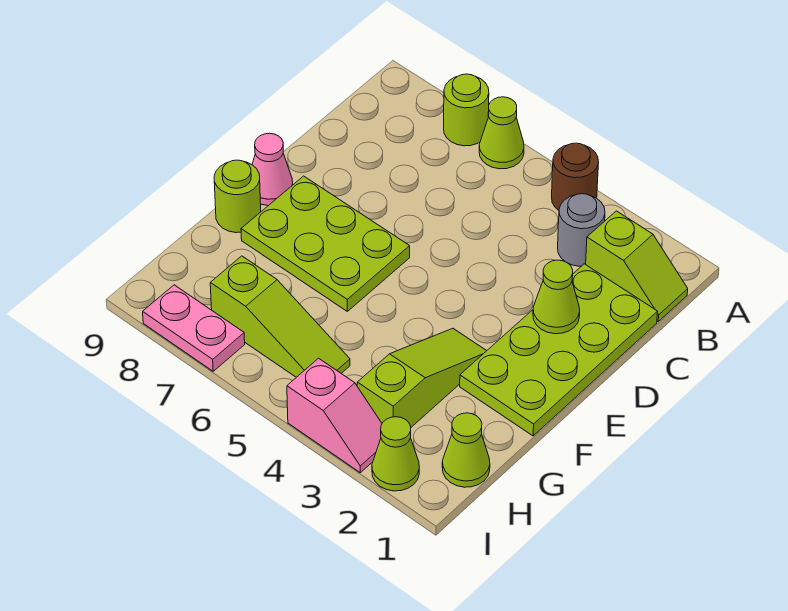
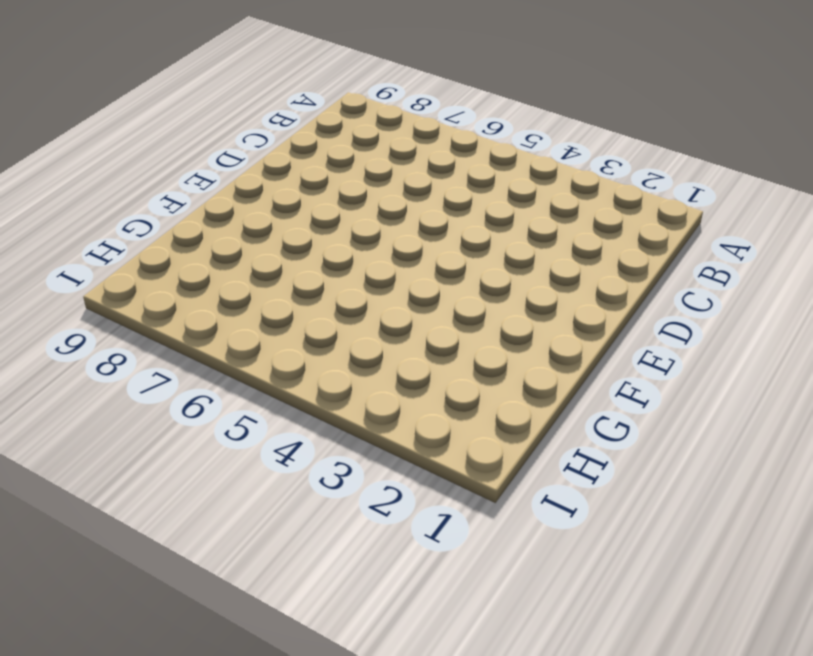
none -> brown 1x1 round brick [552,143,599,210]
none -> lime 1x1 cone [479,97,524,169]
none -> lime 1x1 round brick [444,74,489,146]

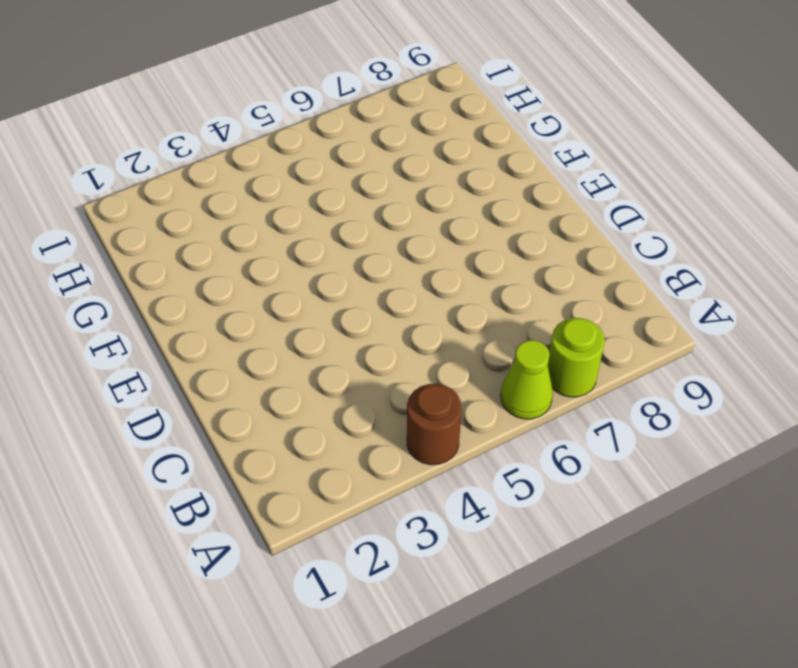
none -> lime 1x2 slope [586,211,688,322]
none -> grey 1x1 round brick [558,194,605,266]
none -> lime 2x4 plate [460,264,658,436]

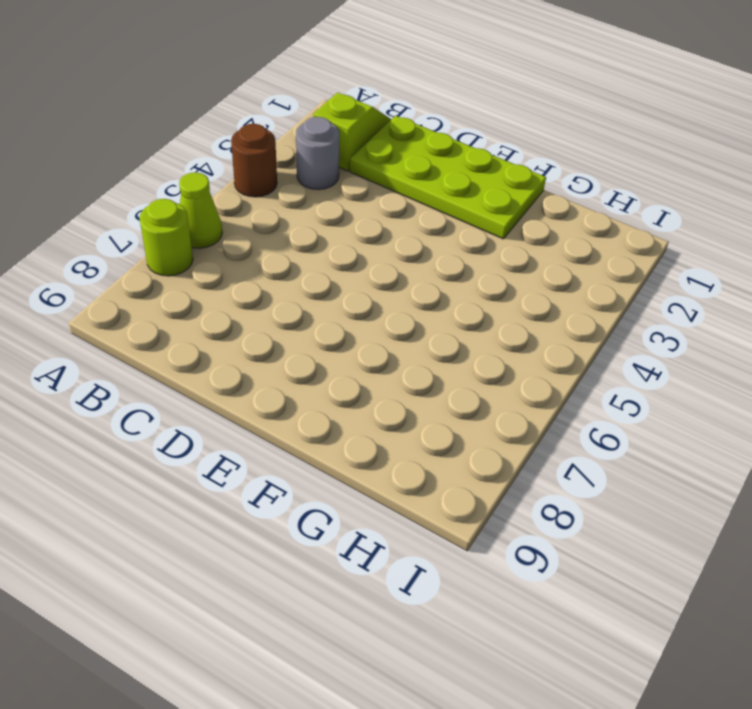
none -> lime 2x3 plate [241,176,410,311]
none -> pink 1x1 cone [252,133,293,206]
none -> lime 1x3 slope [357,328,487,427]

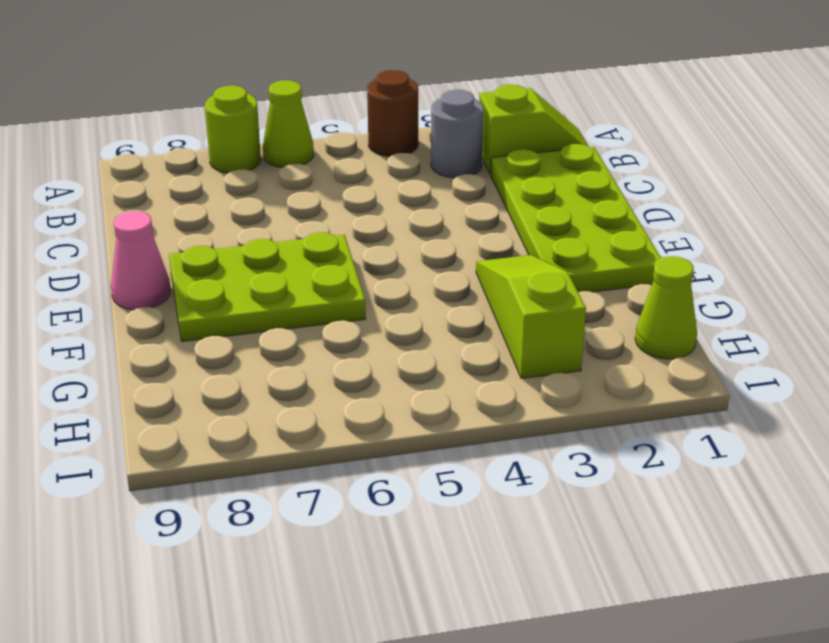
none -> lime 1x1 round brick [214,160,261,233]
none -> lime 1x3 slope [210,256,350,377]
none -> lime 1x1 cone [372,417,419,491]

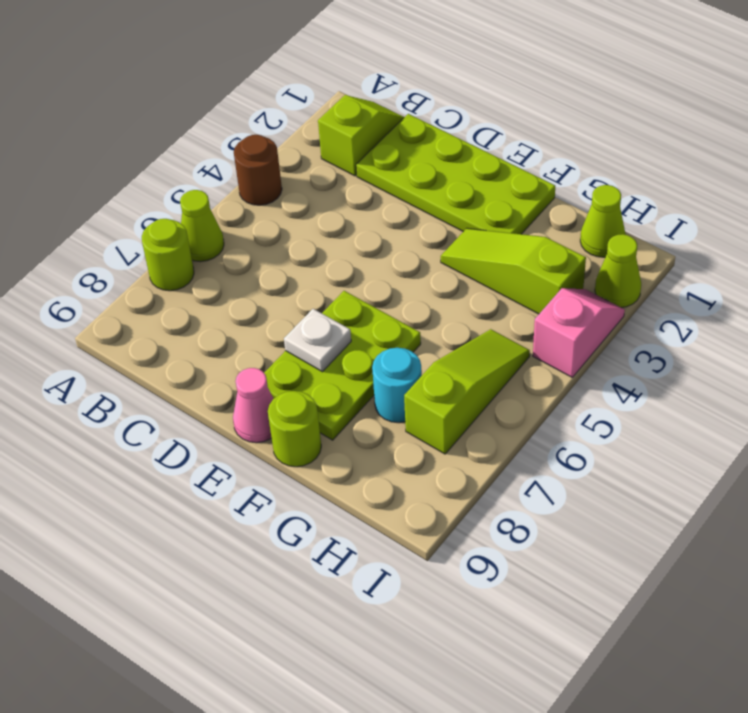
white 1x1 plate [284,309,351,372] -> none
cyan 1x1 round brick [372,348,422,423] -> none
none -> grey 1x1 round brick [558,194,605,266]
none -> pink 1x2 plate [143,285,245,371]
none -> lime 1x1 cone [533,260,580,334]

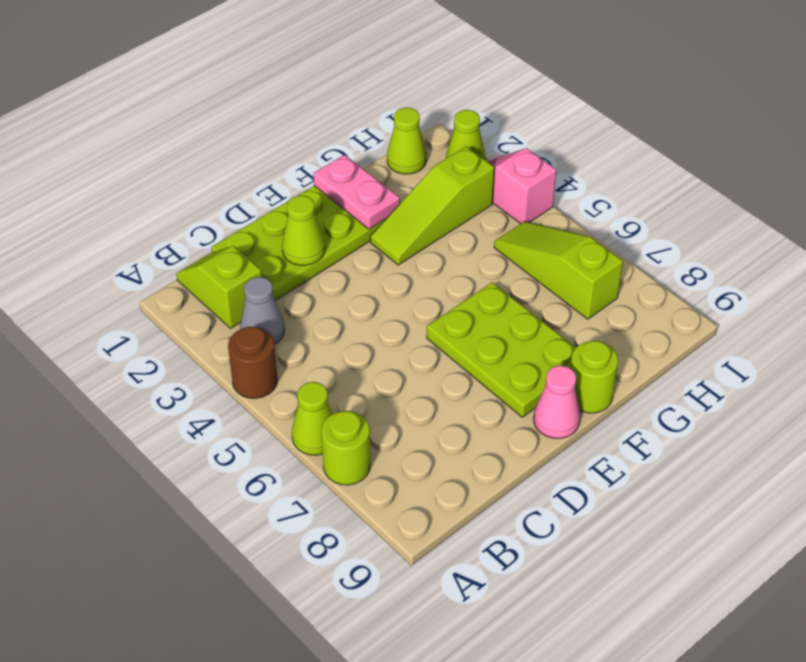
grey 1x1 cone [240,277,285,344] -> grey 1x1 round brick [558,194,605,266]
pink 1x2 plate [313,155,400,229] -> pink 1x2 plate moved to [143,285,245,371]

